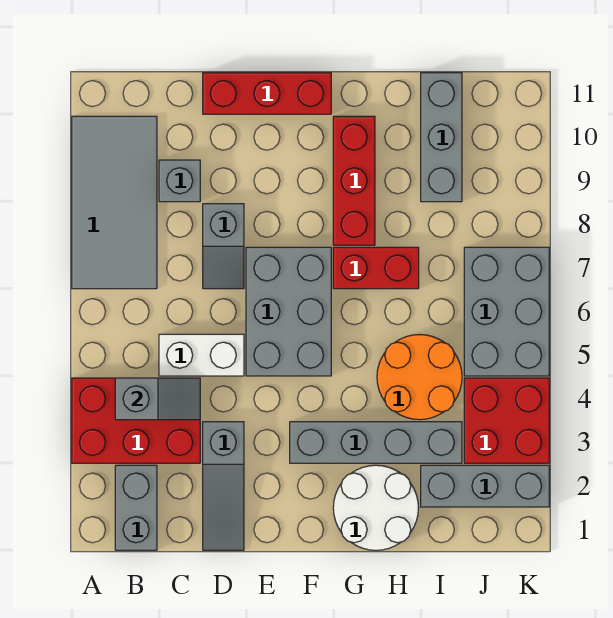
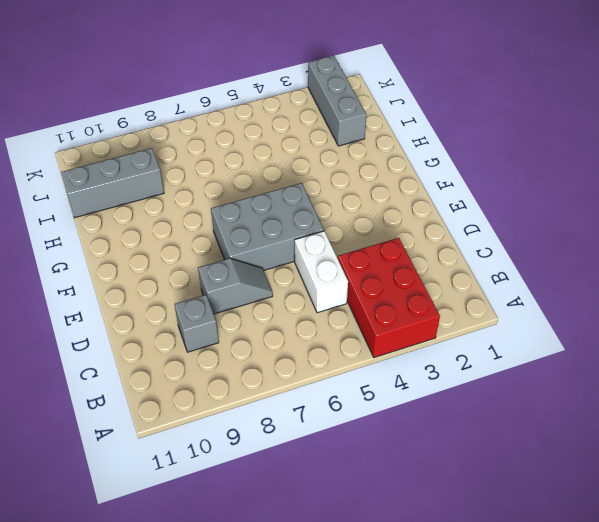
none -> grey 2x4 tile [72,116,157,289]
none -> grey 1x2 brick [115,465,157,550]
none -> grey 1x3 slope [203,422,244,550]

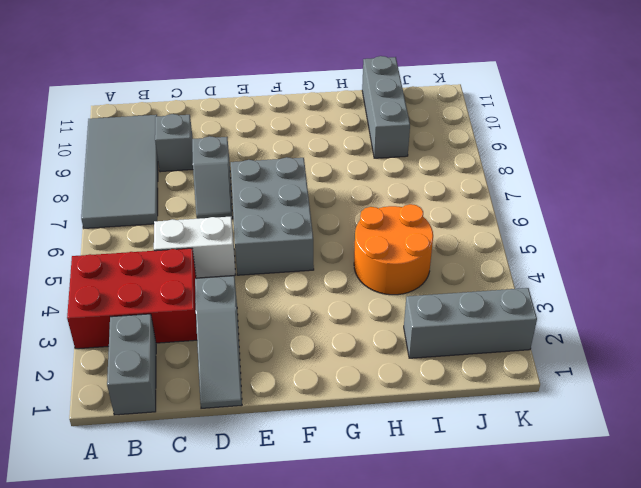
none -> red 1x3 brick [203,73,331,114]
none -> grey 1x4 brick [290,422,462,463]
none -> white 2x2 round brick [333,465,418,550]

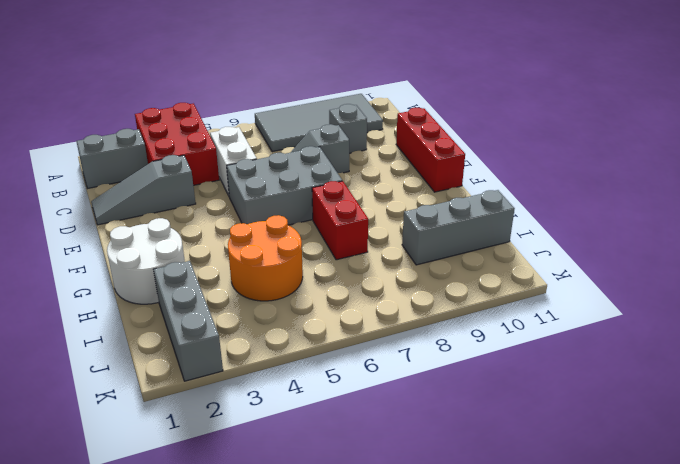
none -> grey 1x4 brick [290,422,462,463]
none -> red 1x3 brick [333,116,375,245]
none -> red 2x2 brick [464,378,549,463]

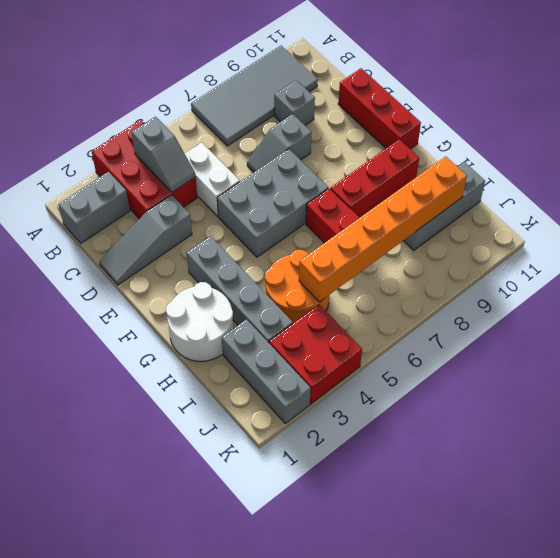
orange 1x6 brick [299,156,467,302] -> none
none -> grey 2x3 brick [464,247,549,376]

